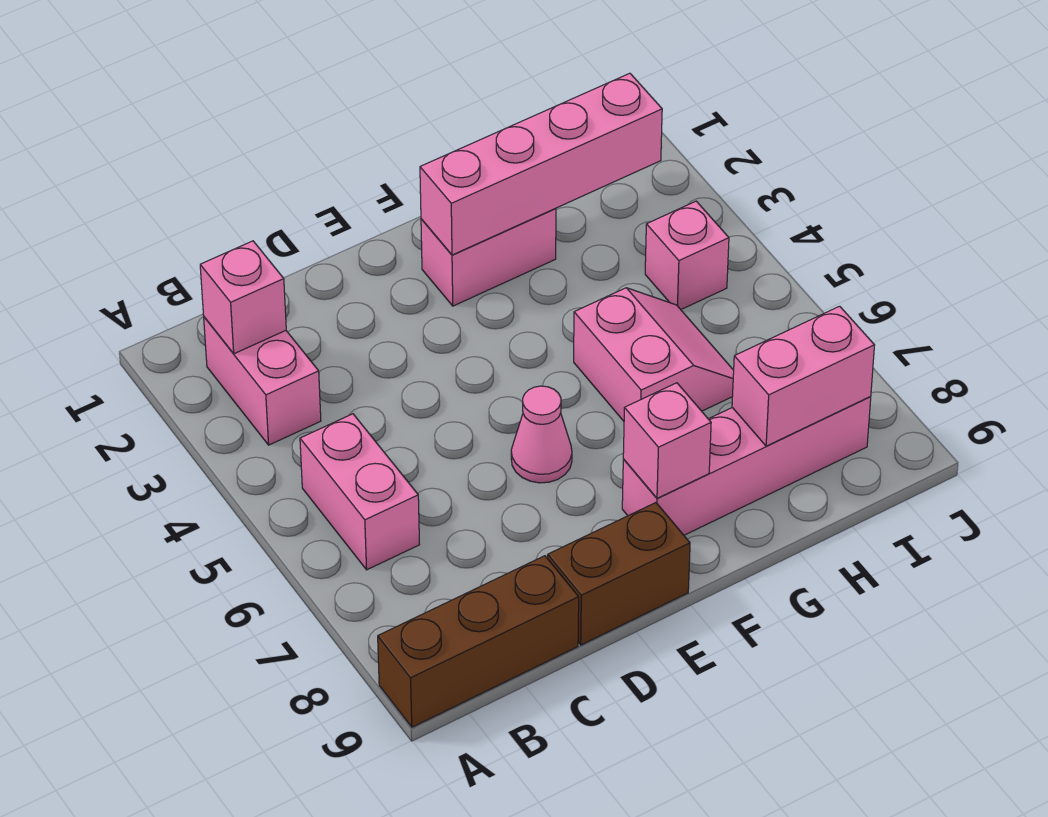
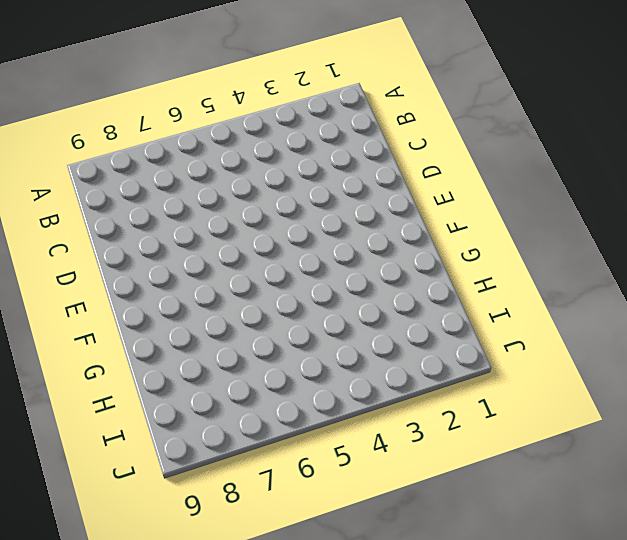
none -> brown 1x3 brick [378,556,579,727]
none -> pink 1x2 brick [204,317,321,445]
none -> pink 1x2 brick [300,414,420,570]

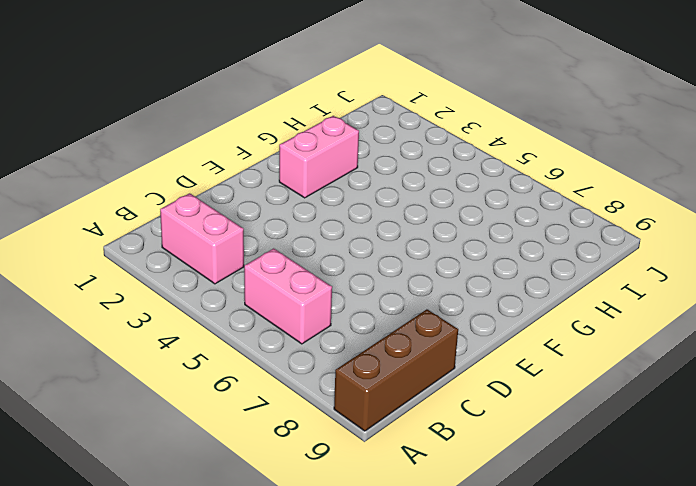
none -> brown 1x2 brick [548,503,690,645]
none -> pink 1x1 cone [511,386,572,483]
none -> pink 1x4 brick [622,397,871,535]

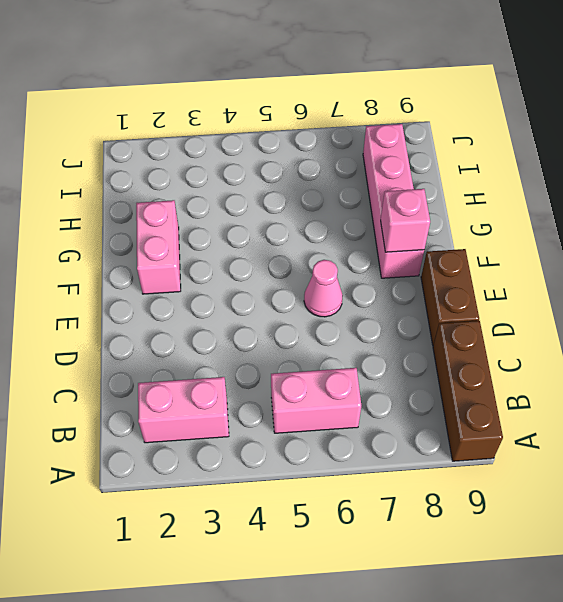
none -> pink 2x2 slope [574,288,734,421]
none -> pink 1x1 brick [645,201,729,309]
none -> pink 1x1 brick [200,241,286,354]

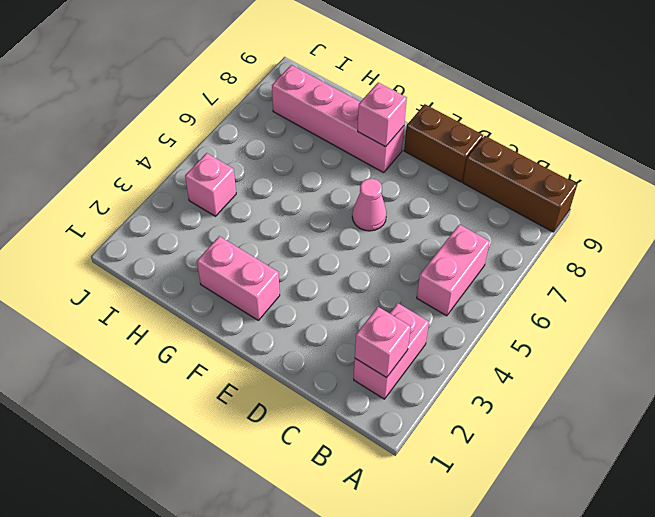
none -> pink 2x2 slope [574,288,734,421]
none -> pink 1x4 brick [420,73,662,255]
none -> pink 1x2 brick [732,306,875,446]

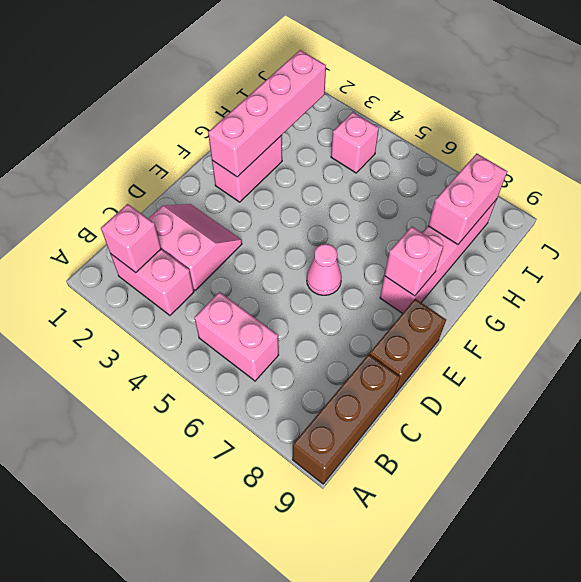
pink 2x2 slope [148,204,242,290] -> pink 2x2 slope moved to [574,288,734,421]

